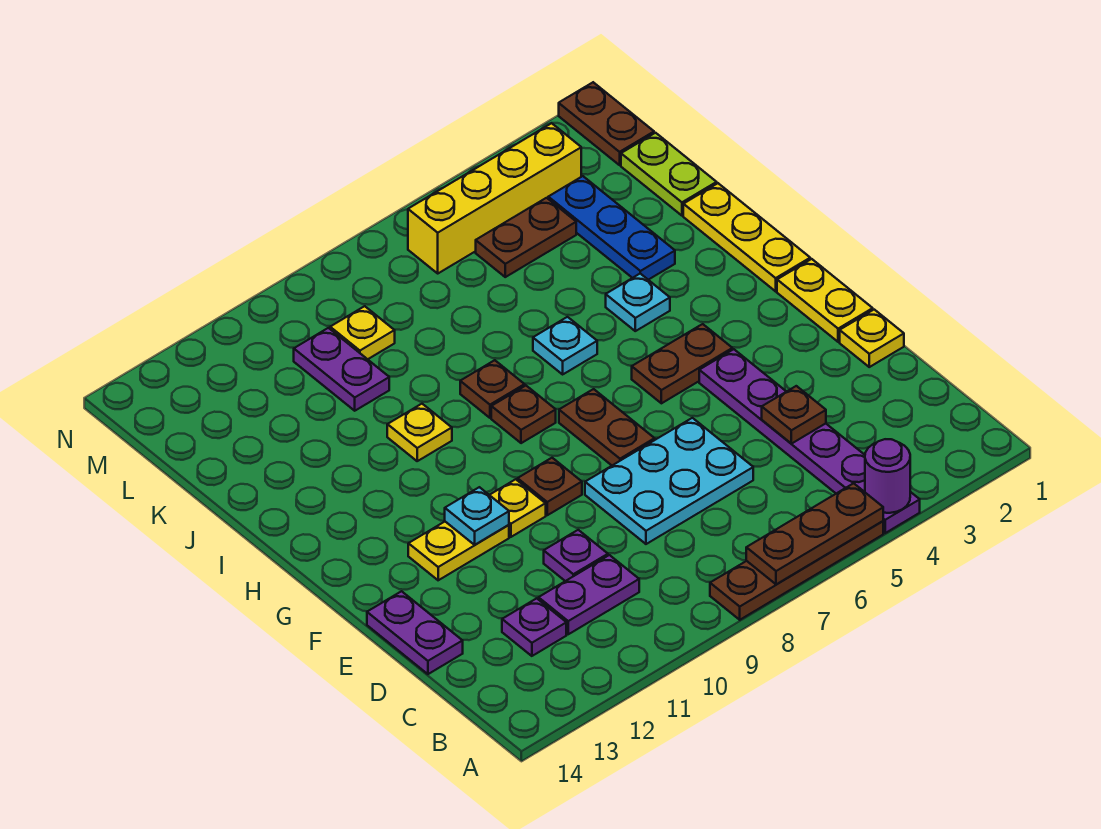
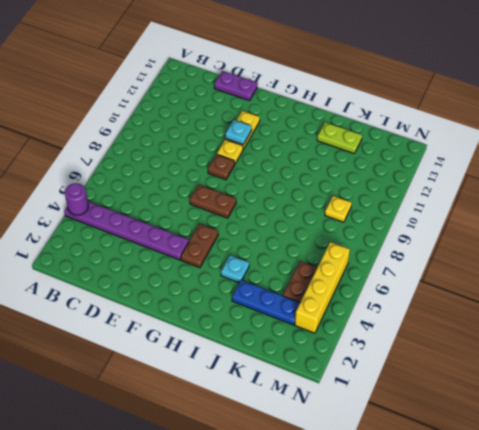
lime 1x2 plate [317,122,362,154] -> lime 1x2 plate moved to [621,133,717,216]
none -> brown 1x4 plate [710,521,883,620]
none -> purple 1x2 plate [539,555,639,634]
none -> purple 1x1 plate [502,598,566,656]
none -> cyan 2x3 plate [585,418,753,544]

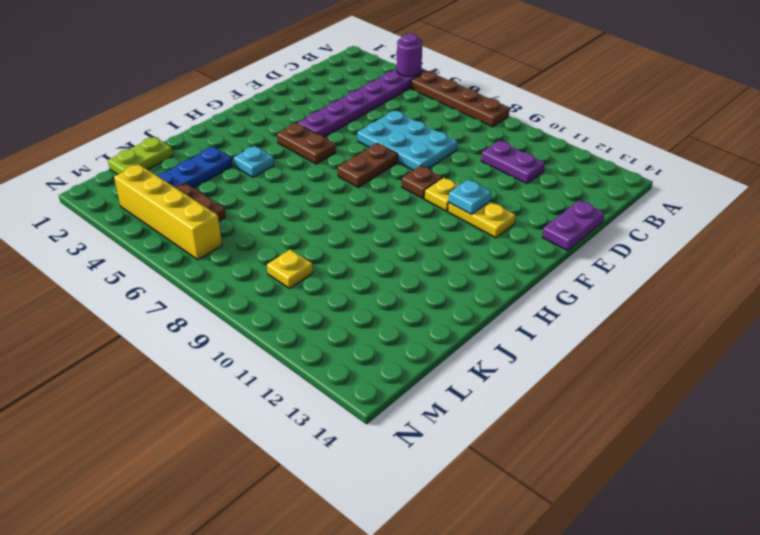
none -> purple 1x1 plate [502,598,566,656]
none -> purple 1x1 plate [544,530,608,581]
none -> yellow 1x1 plate [840,310,904,367]
none -> yellow 1x2 plate [777,259,873,342]

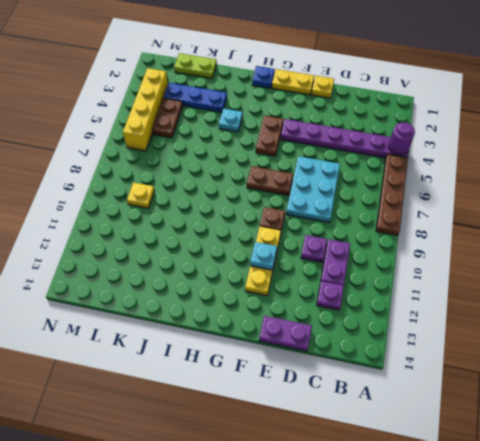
blue 1x1 plate [252,66,275,88] -> yellow 1x3 plate [683,183,810,291]
none -> brown 1x1 plate [491,386,556,443]
none -> cyan 1x1 plate [533,317,597,374]
none -> brown 1x1 plate [460,360,525,418]
none -> yellow 1x1 plate [387,404,452,461]

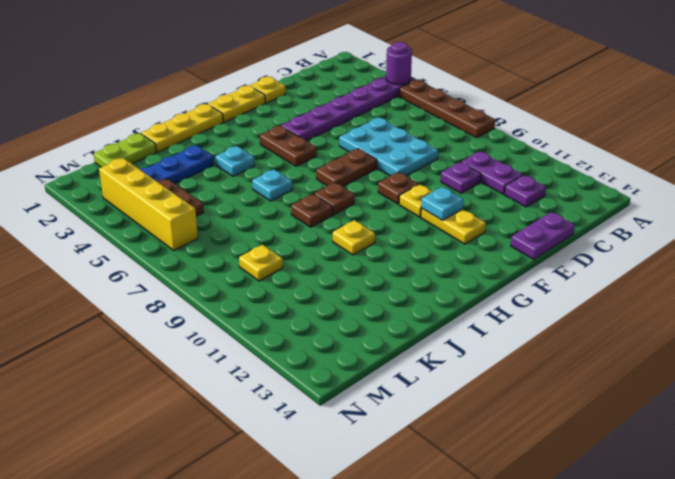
none -> purple 1x2 plate [294,328,389,411]
none -> brown 1x2 plate [559,82,654,165]
none -> brown 1x3 plate [746,483,883,585]
none -> brown 1x1 plate [762,386,826,444]

